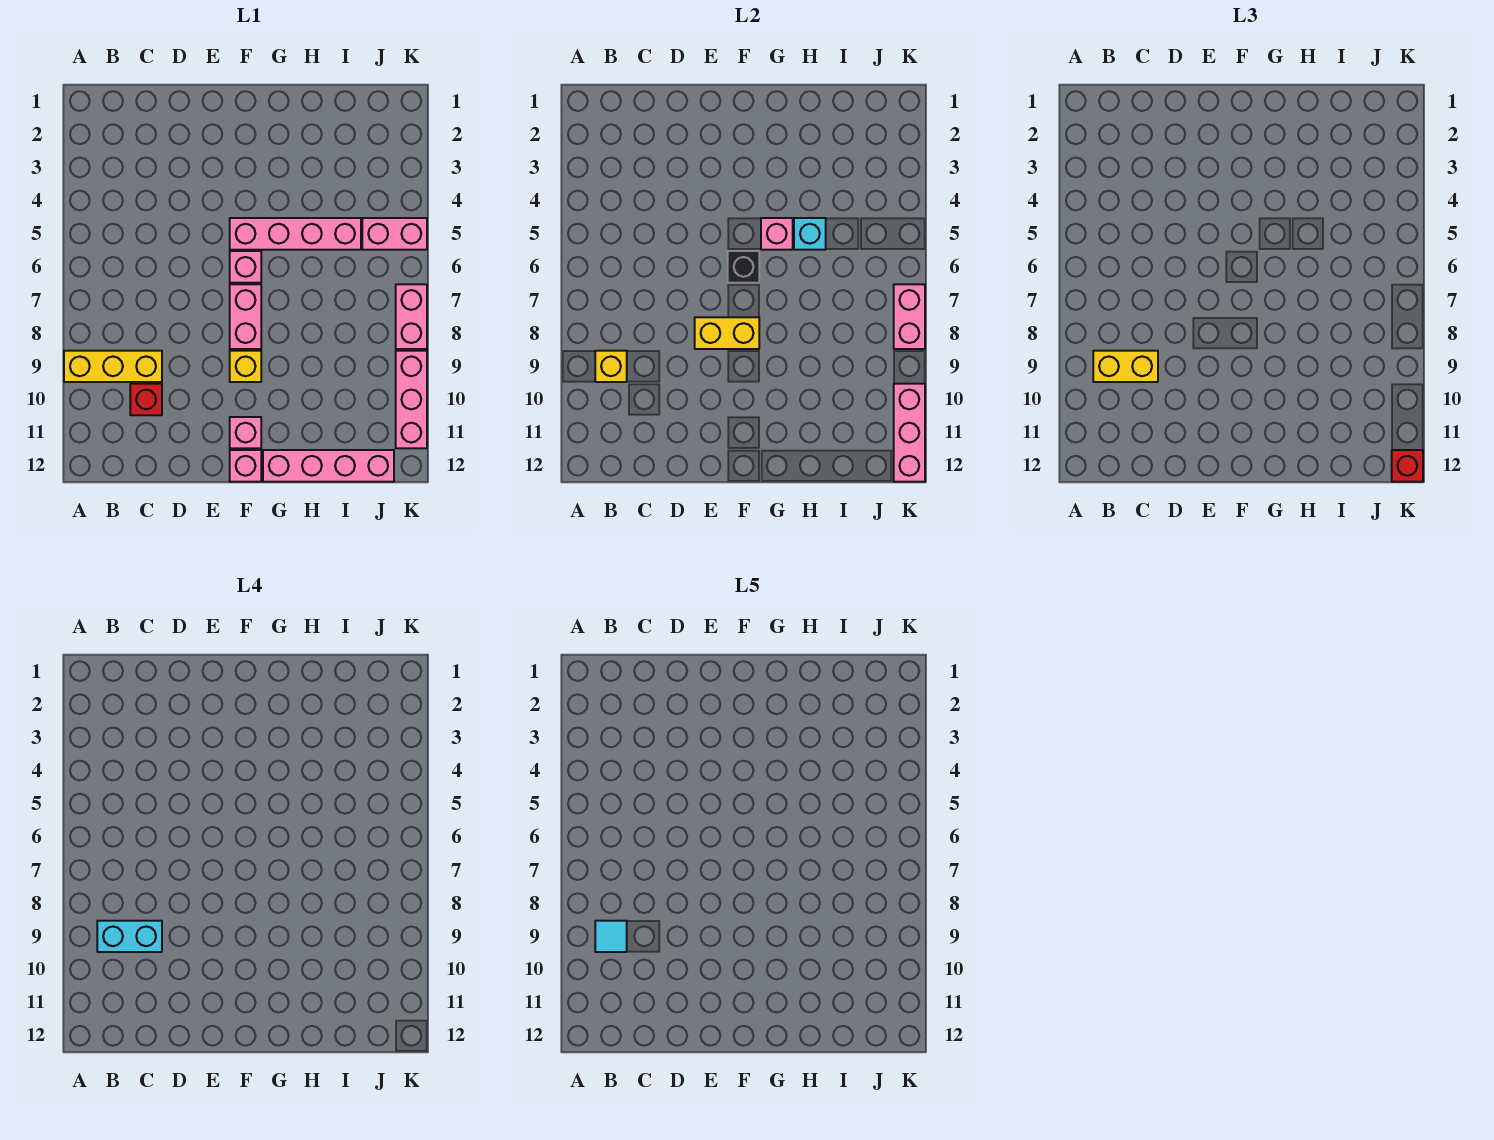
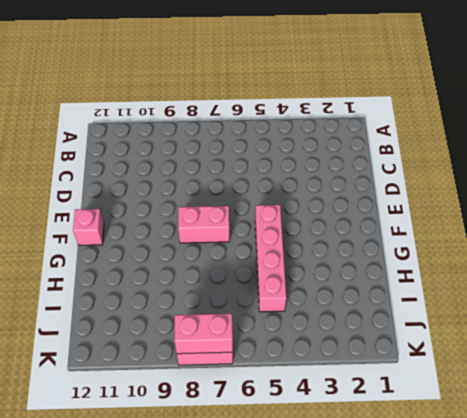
none -> yellow 1x3 brick [64,351,162,382]
none -> red 1x1 brick [130,384,162,415]
none -> pink 1x1 brick [230,251,261,283]

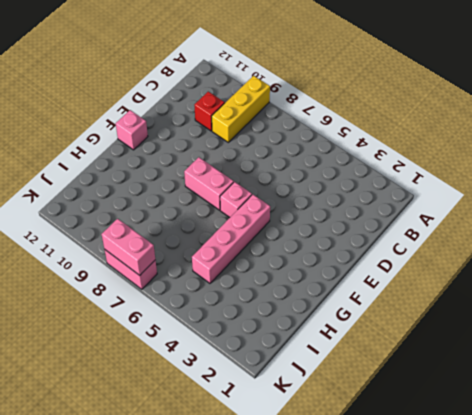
none -> yellow 1x1 brick [230,351,261,382]
none -> pink 1x1 brick [230,417,261,448]
none -> pink 1x4 brick [263,450,394,482]

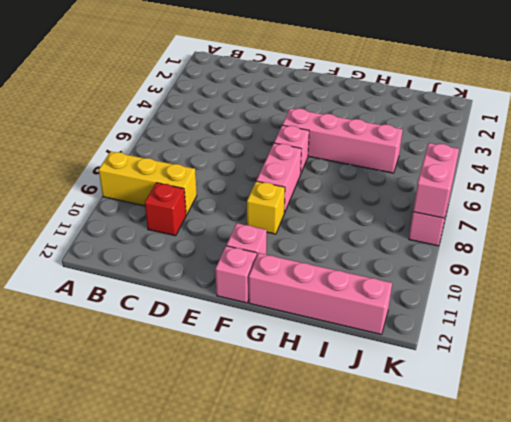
none -> pink 1x2 brick [362,218,427,250]
none -> pink 1x3 brick [396,351,427,448]
none -> yellow 1x1 brick [595,351,627,382]

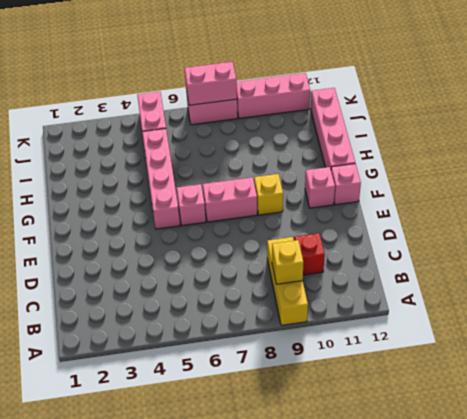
none -> yellow 1x2 brick [695,317,759,349]
none -> black 1x1 brick [728,251,759,283]
none -> pink 1x1 brick [761,218,793,250]

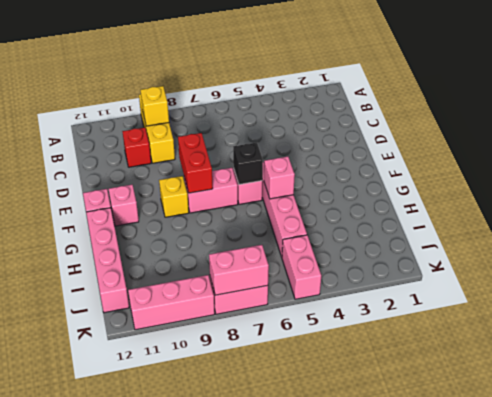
red 1x2 brick [178,133,213,193] -> yellow 1x2 brick [695,317,759,349]
none -> cyan 1x1 brick [794,218,826,250]
none -> pink 1x3 brick [894,384,925,482]
none -> yellow 1x2 brick [1093,351,1158,382]

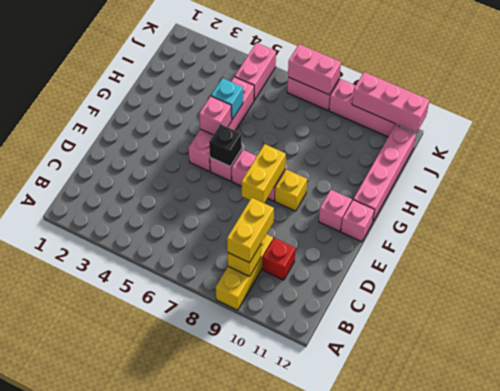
none -> red 1x1 brick [1392,450,1423,482]
none -> cyan 1x2 brick [97,921,162,952]
none -> cyan 1x1 tile [595,921,627,952]

